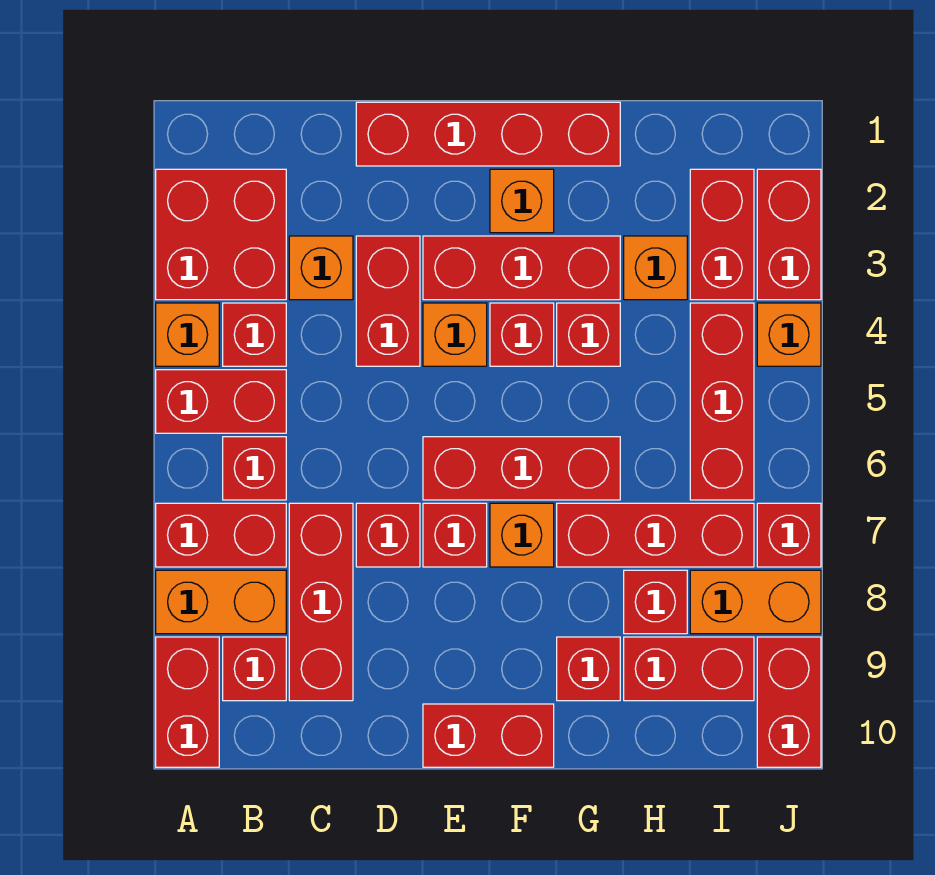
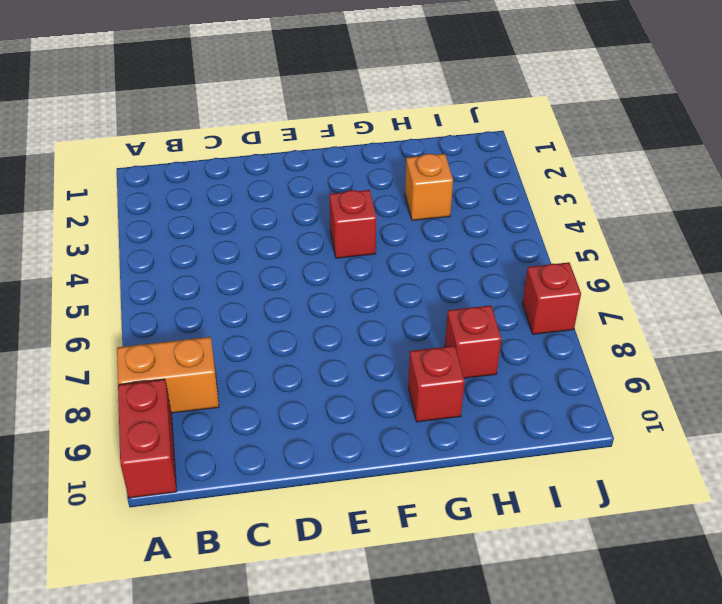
none -> red 2x2 brick [156,169,286,300]
none -> orange 1x1 brick [156,303,219,366]
none -> red 1x2 brick [156,370,286,433]
none -> red 1x2 brick [156,503,286,567]

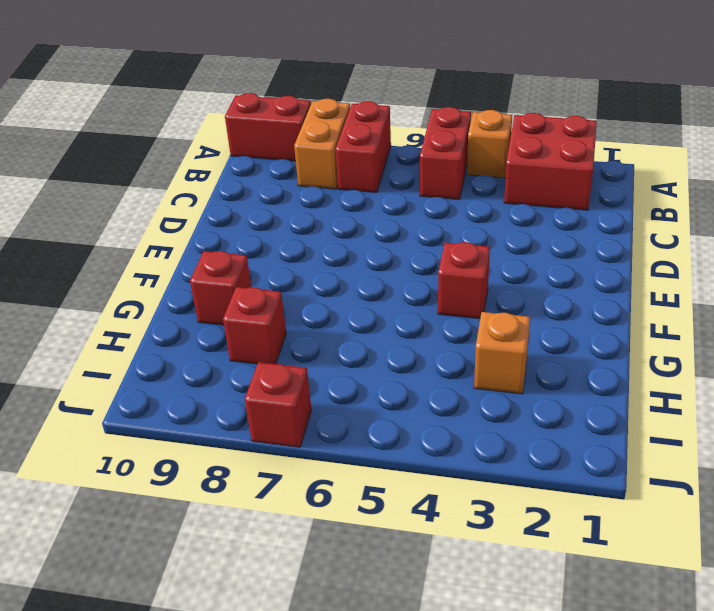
none -> red 1x1 brick [223,303,286,366]
none -> red 1x1 brick [223,437,286,500]
none -> red 1x1 brick [223,637,286,701]
none -> orange 1x1 brick [289,236,353,300]

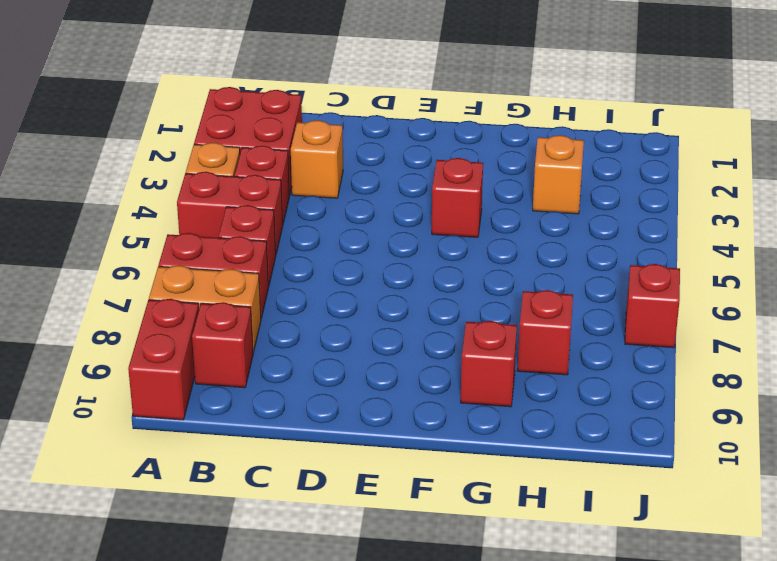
none -> red 1x3 brick [289,503,353,701]
none -> red 1x4 brick [356,102,620,166]
none -> red 1x2 brick [356,236,420,366]
none -> red 1x1 brick [356,503,420,567]

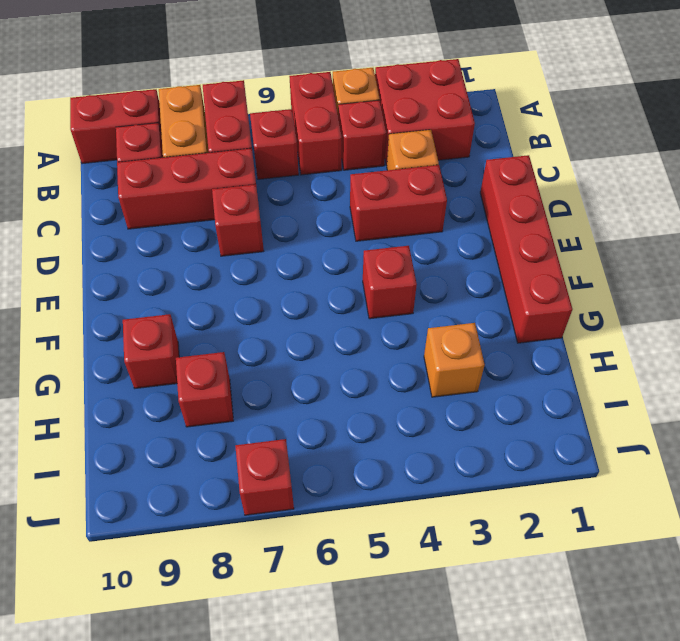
none -> red 1x3 brick [423,236,620,300]
none -> orange 1x1 brick [423,303,487,366]
none -> red 1x3 brick [423,437,620,500]
none -> red 1x1 brick [423,503,487,567]

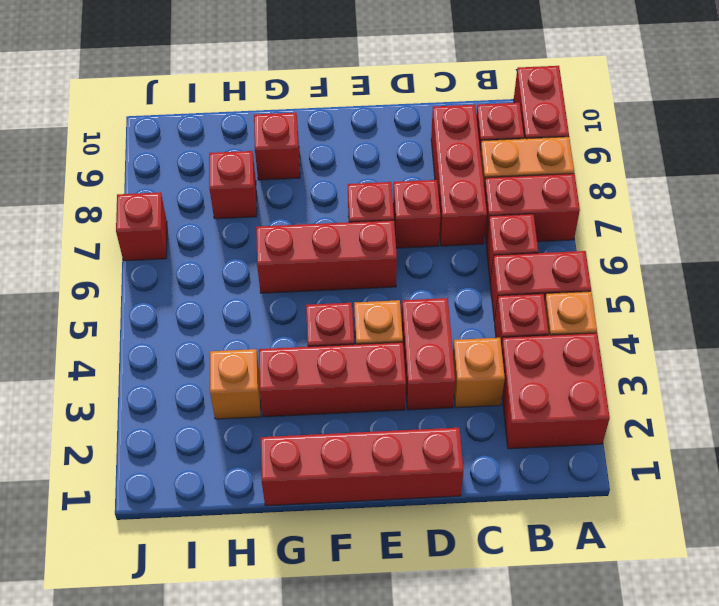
none -> red 1x2 brick [423,704,554,767]
none -> orange 1x1 brick [490,169,554,233]
none -> orange 1x1 brick [490,503,554,567]
none -> red 1x1 brick [557,303,620,366]

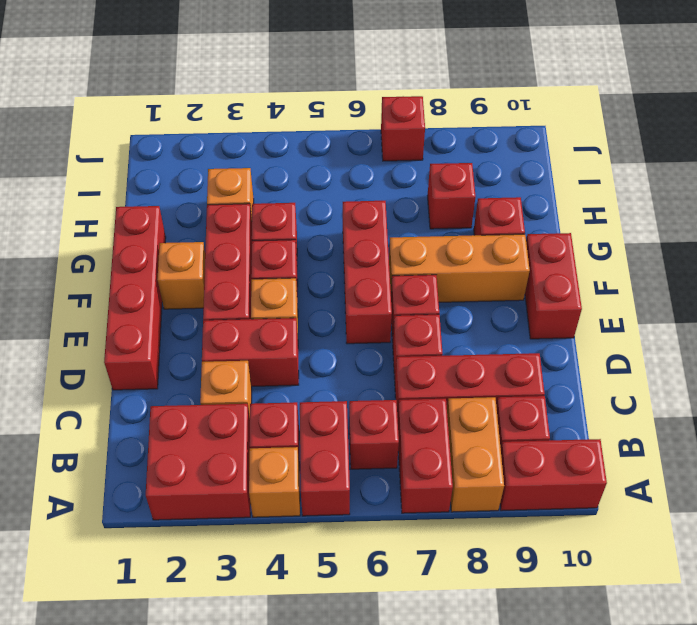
orange 1x3 brick [389,234,530,302] -> orange 1x1 brick [490,503,554,567]
none -> red 1x3 brick [557,503,754,567]
none -> red 1x2 brick [624,637,754,701]
none -> red 1x2 brick [690,169,754,300]
none -> red 1x3 brick [690,303,754,500]

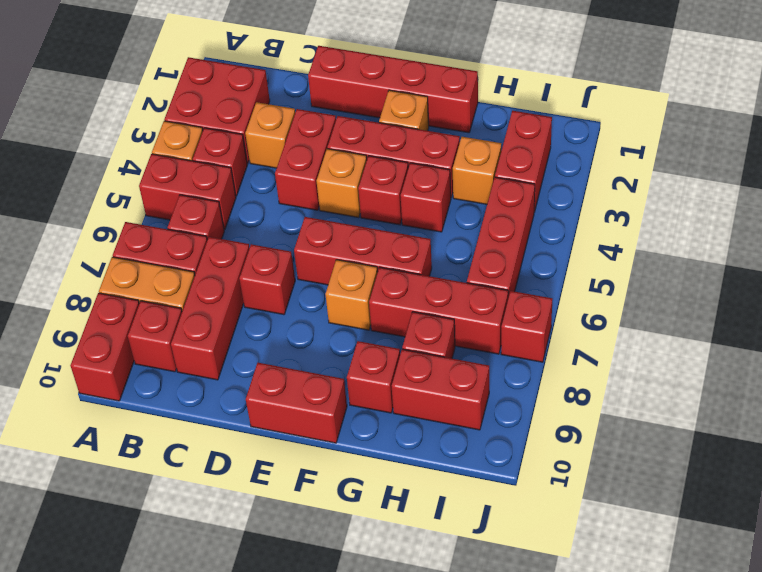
none -> red 1x1 brick [423,503,487,567]
none -> orange 1x2 brick [690,570,821,634]
none -> red 1x2 brick [757,169,821,300]
none -> orange 1x1 brick [757,303,821,366]

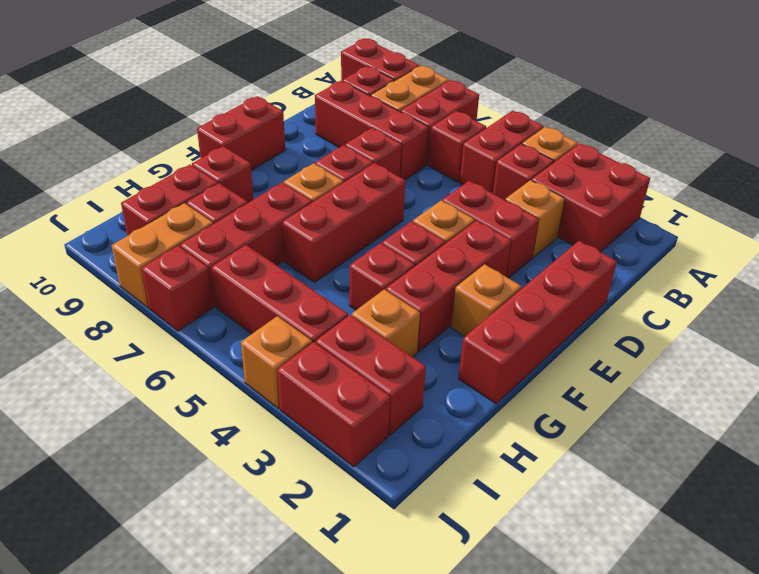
none -> red 1x2 brick [757,637,821,767]

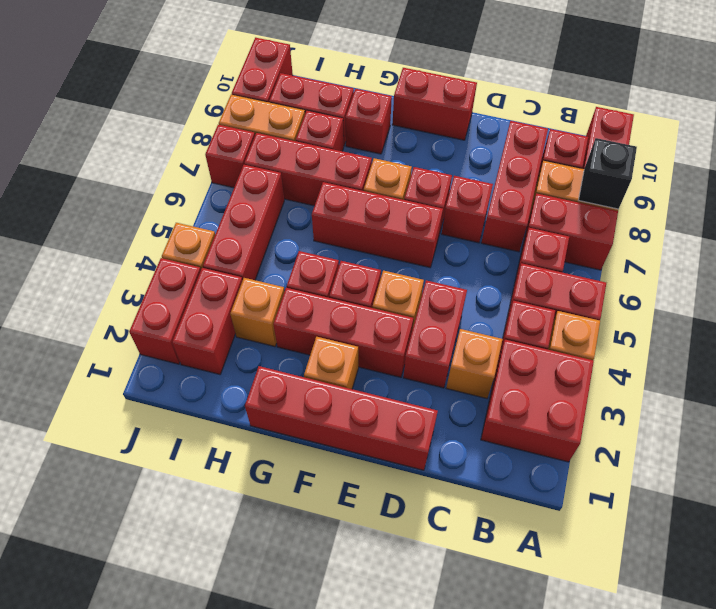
black 1x1 brick [578,138,637,209] -> none

